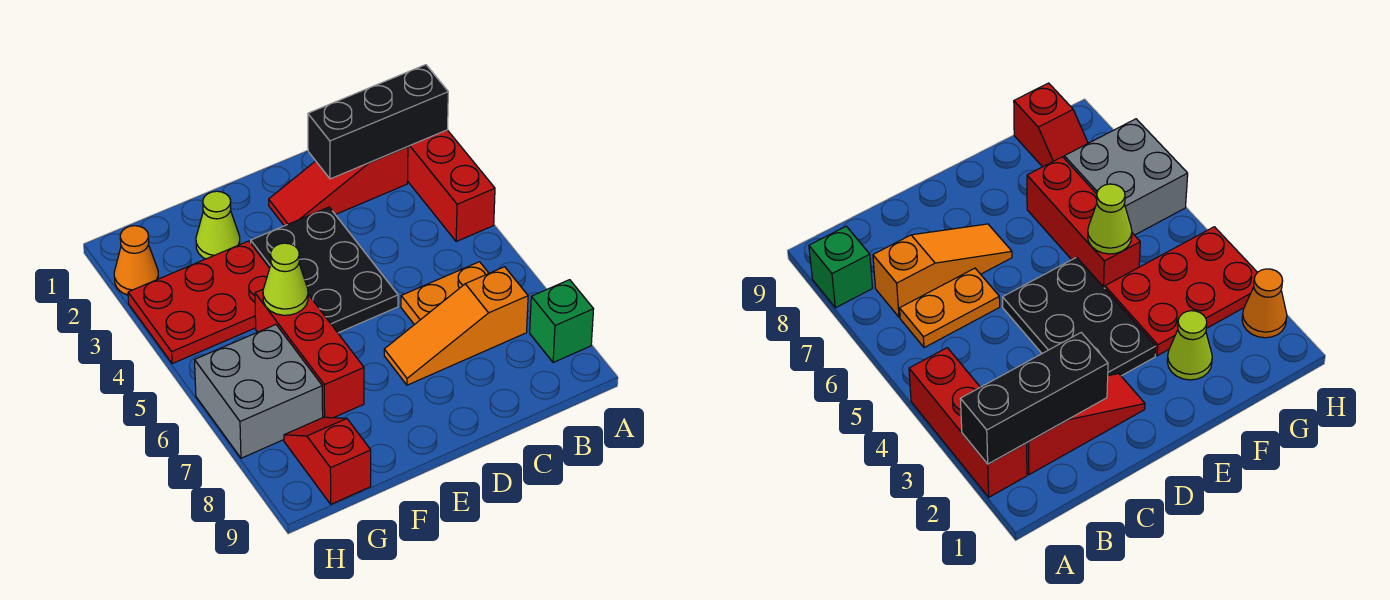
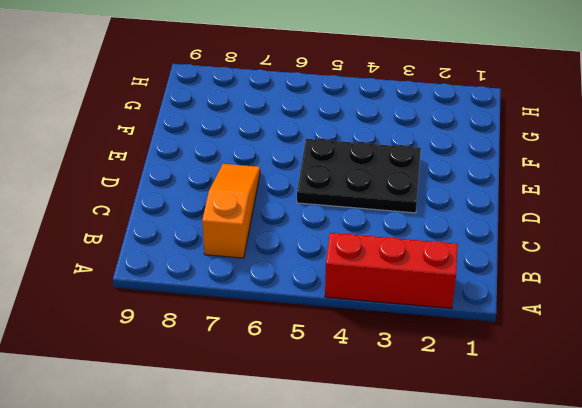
none -> green 1x1 brick [530,280,594,363]
none -> red 1x3 slope [269,147,408,226]
none -> orange 1x2 plate [401,262,489,325]

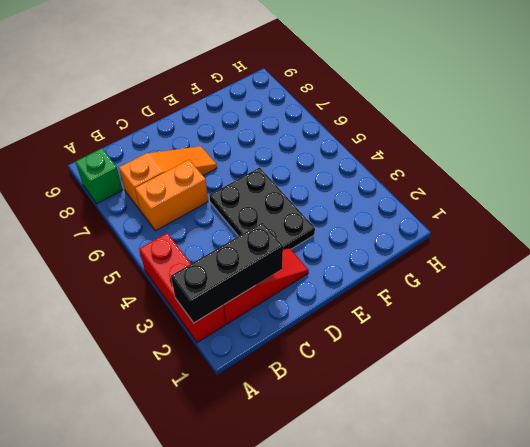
orange 1x2 brick [135,160,208,231] -> orange 1x2 plate [401,262,489,325]
none -> lime 1x1 cone [196,191,240,259]
none -> red 2x3 plate [128,241,270,364]
none -> red 1x3 brick [255,289,364,418]

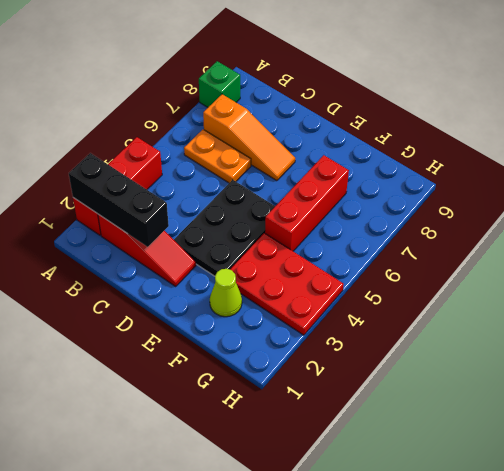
none -> grey 2x2 brick [195,325,323,458]
none -> red 1x2 slope [284,417,371,504]
none -> orange 1x1 cone [114,226,158,295]

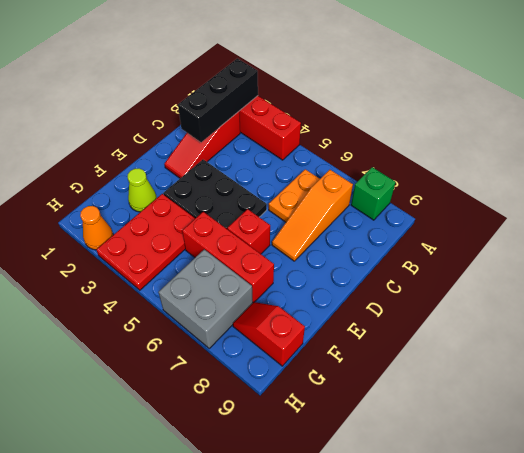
red 1x1 brick [227,209,270,254] -> none
none -> lime 1x1 cone [263,243,308,315]

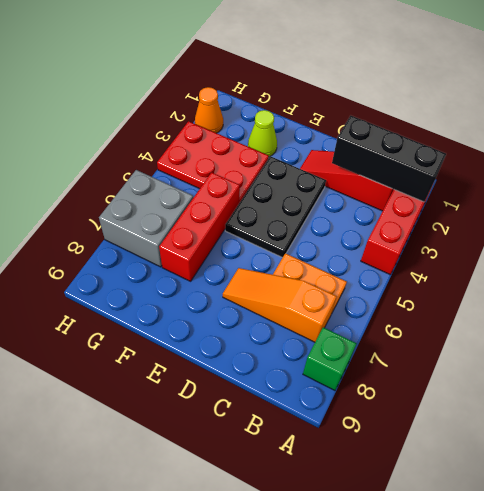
none -> red 1x2 slope [284,417,371,504]
none -> lime 1x1 cone [263,243,308,315]

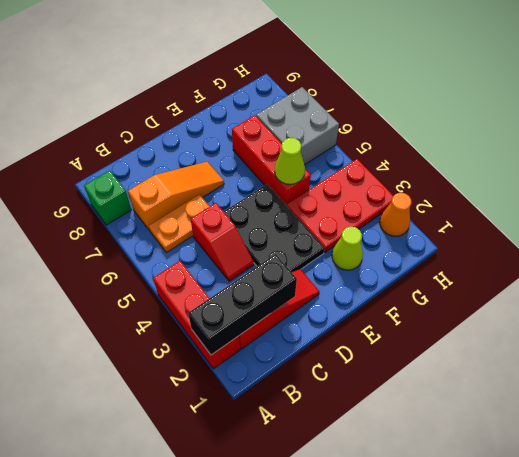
red 1x2 slope [191,203,254,281] -> red 1x2 slope moved to [284,417,371,504]

